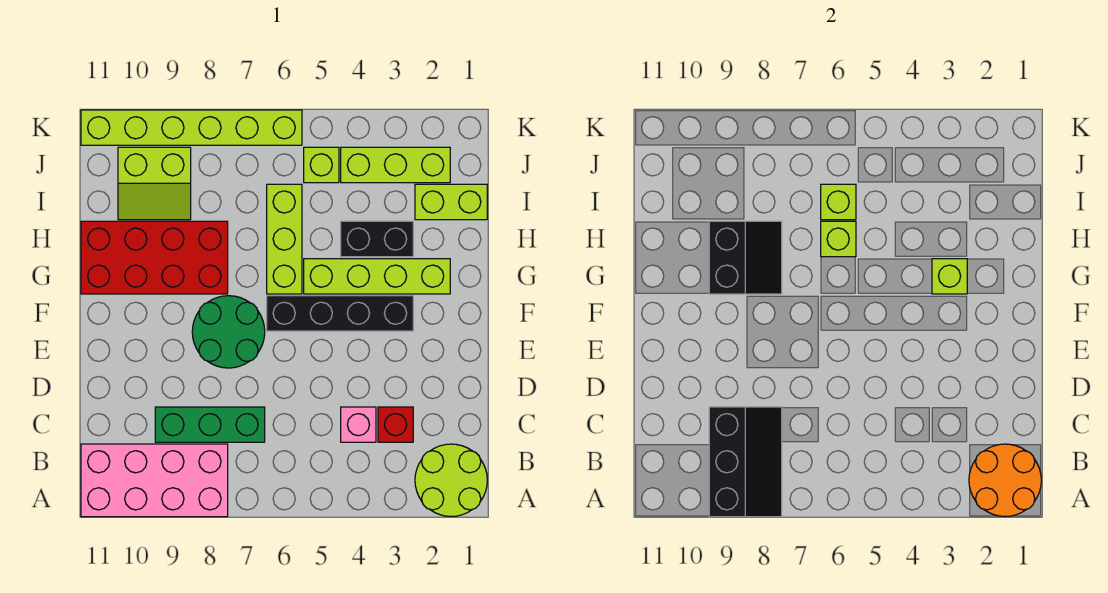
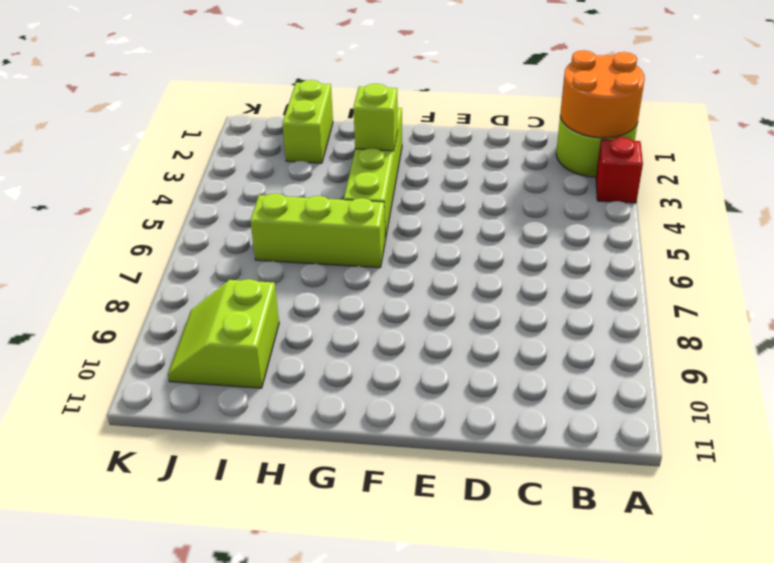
red 1x1 brick [596,137,643,203] -> red 1x1 brick moved to [378,407,413,442]
lime 2x2 slope [168,279,279,388] -> lime 2x2 slope turned to [118,147,191,220]
none -> pink 2x4 brick [81,444,228,517]
none -> pink 1x1 brick [341,407,376,442]
none -> green 1x3 brick [155,407,265,442]

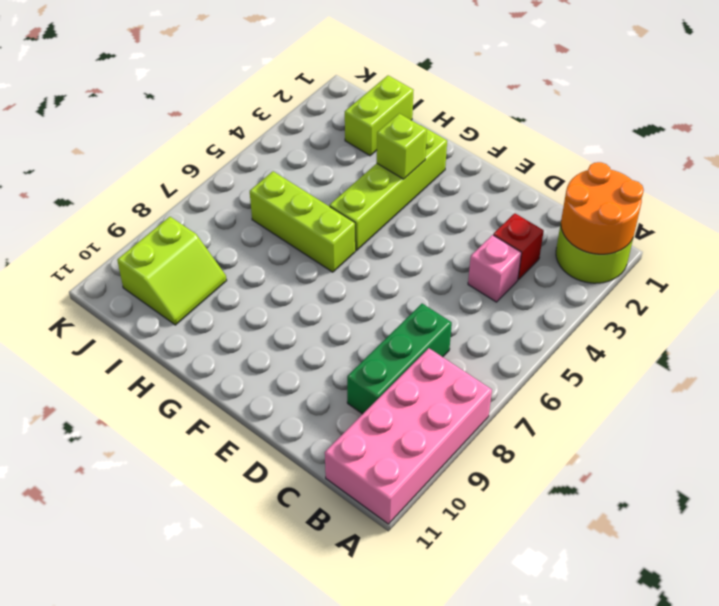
none -> green 2x2 round brick [192,296,265,368]
none -> black 1x4 brick [267,296,413,331]
none -> red 2x4 brick [81,221,228,294]

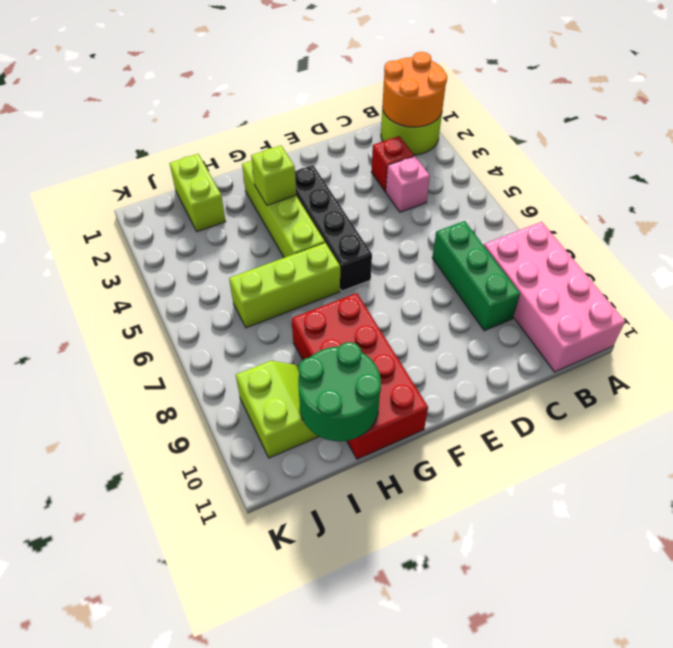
green 2x2 round brick [298,342,381,441] -> green 2x2 round brick moved to [192,296,265,368]
none -> black 1x2 brick [341,221,413,257]
none -> lime 1x3 brick [341,147,450,183]
none -> lime 1x1 brick [304,147,339,183]

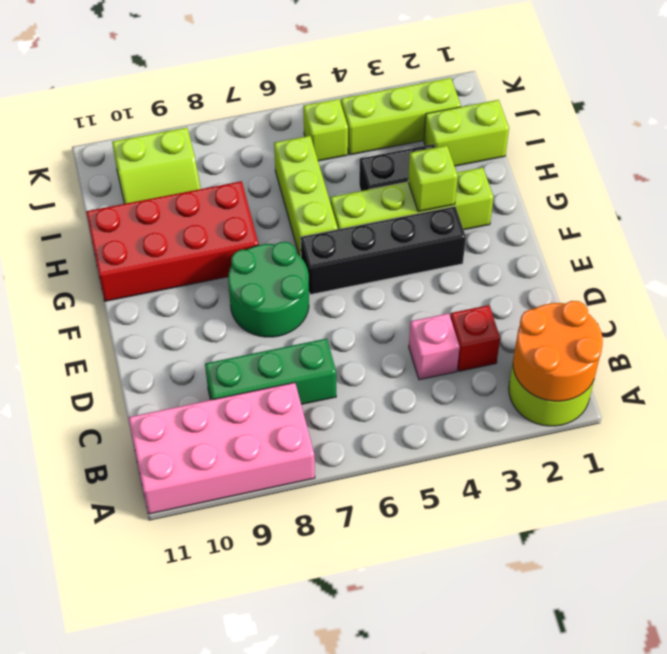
none -> lime 1x6 brick [81,110,302,145]
none -> black 2x3 slope [709,407,782,517]
none -> black 2x2 slope [709,221,782,294]

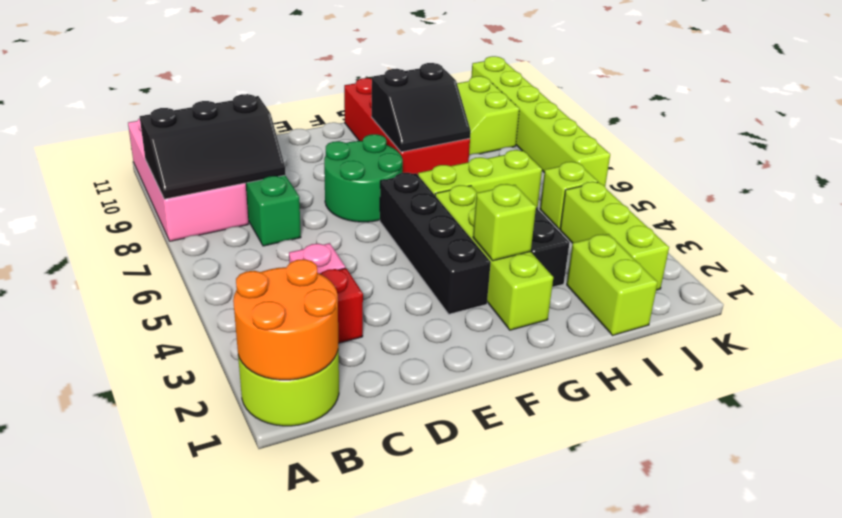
none -> lime 1x1 brick [821,221,856,257]
none -> lime 1x1 brick [821,184,856,220]

